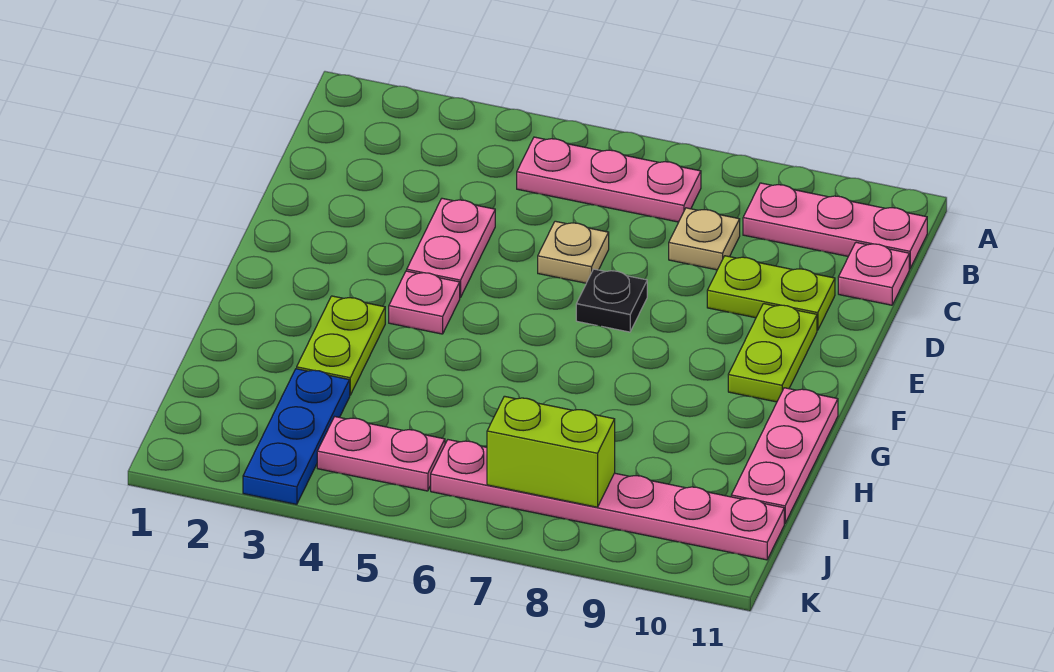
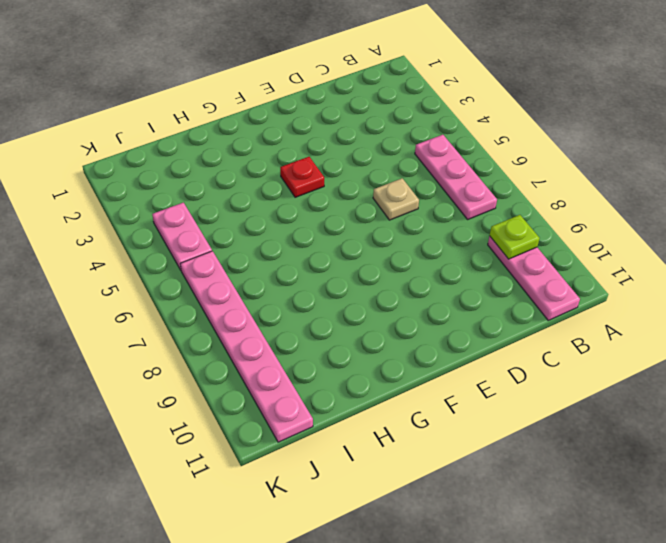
lime 1x1 plate [490,215,540,259] -> none
red 1x1 plate [280,157,324,197] -> pink 1x1 plate [389,271,460,334]
none -> tan 1x1 plate [669,208,740,270]
none -> pink 1x1 plate [838,242,909,305]
none -> pink 1x2 plate [407,198,495,298]

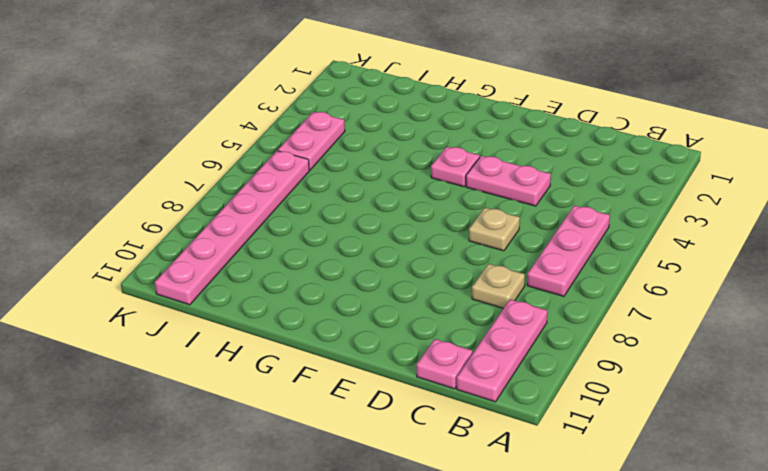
none -> lime 1x2 plate [707,256,835,330]
none -> black 1x1 plate [576,269,647,332]
none -> lime 1x2 plate [728,304,817,402]

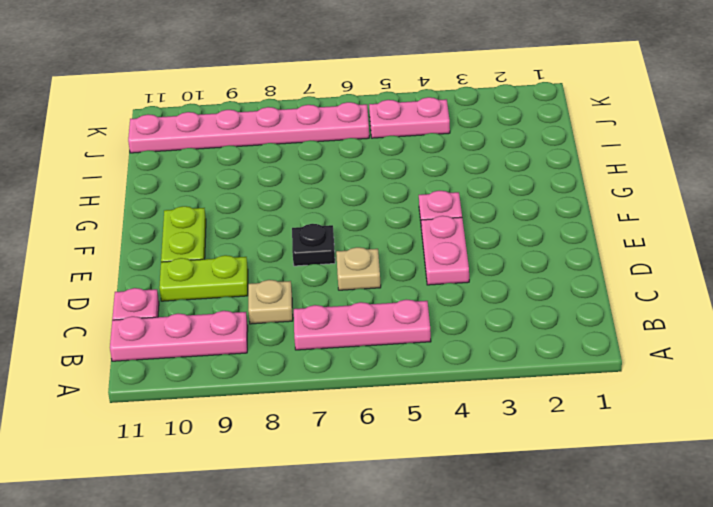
none -> lime 1x2 plate [297,296,385,395]
none -> pink 1x3 plate [731,388,838,523]
none -> blue 1x3 plate [243,369,350,504]

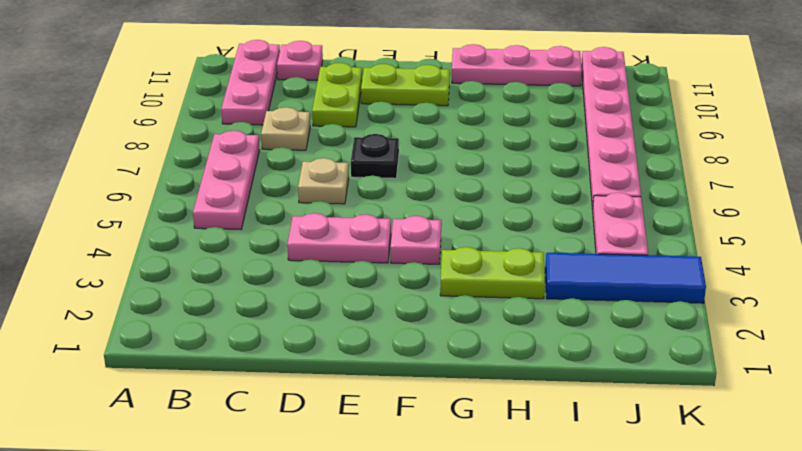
blue 1x3 tile [545,253,706,303] -> blue 1x3 plate [243,369,350,504]
none -> lime 1x2 brick [487,396,615,507]

